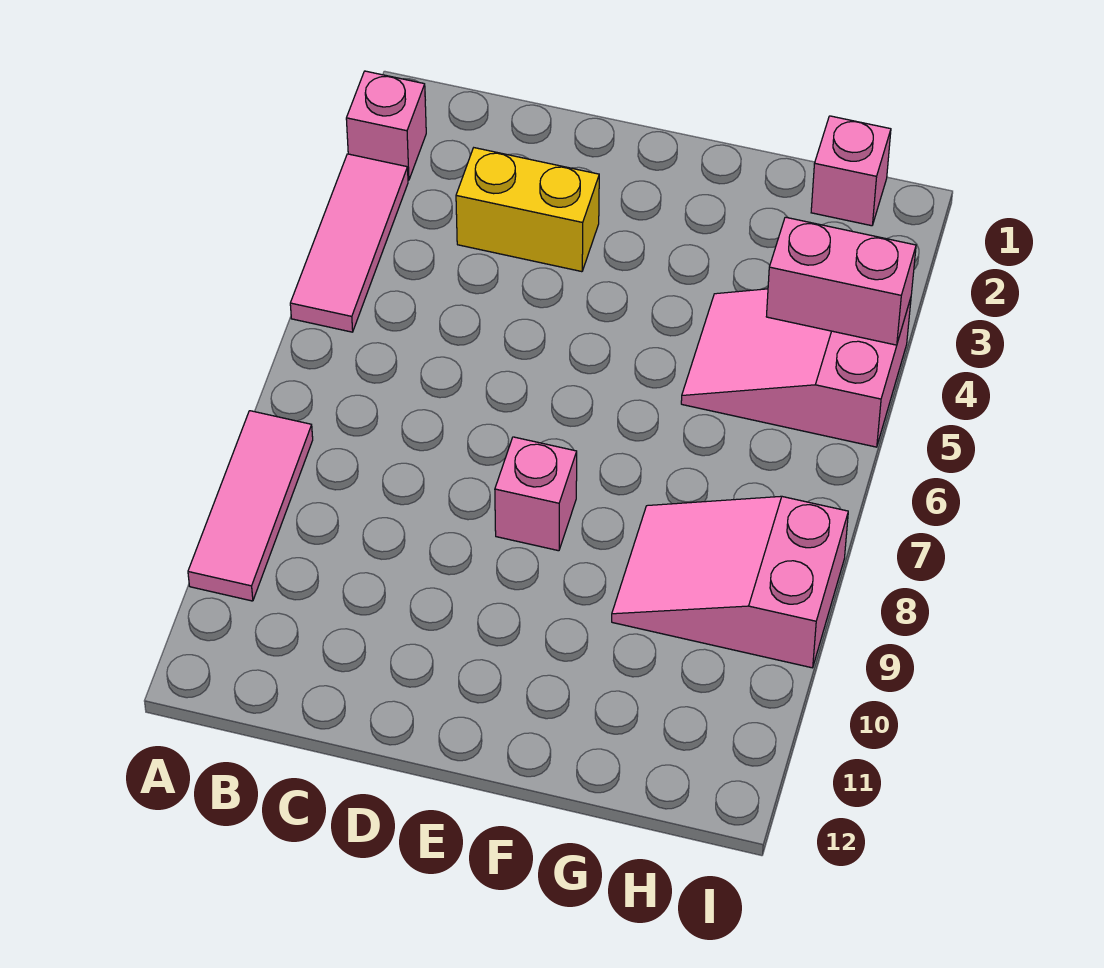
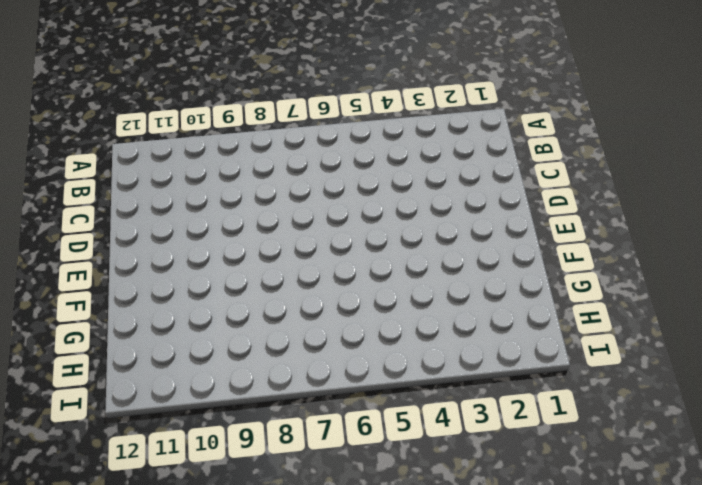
none -> pink 1x1 brick [346,71,426,180]
none -> pink 1x3 tile [290,154,408,332]

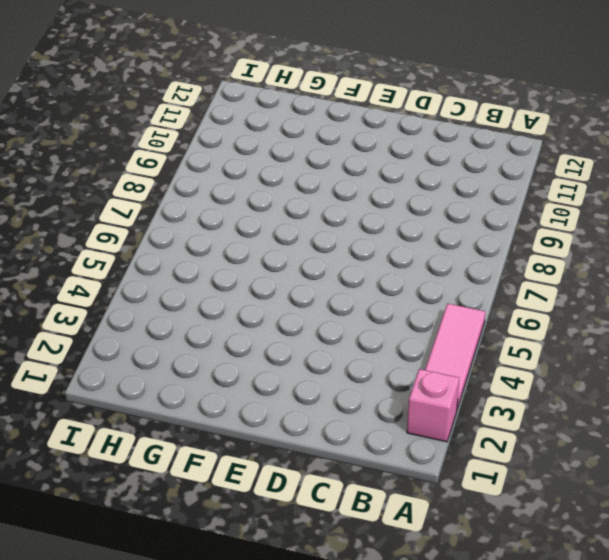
none -> pink 1x3 tile [188,411,313,601]
none -> yellow 1x2 brick [456,148,599,272]

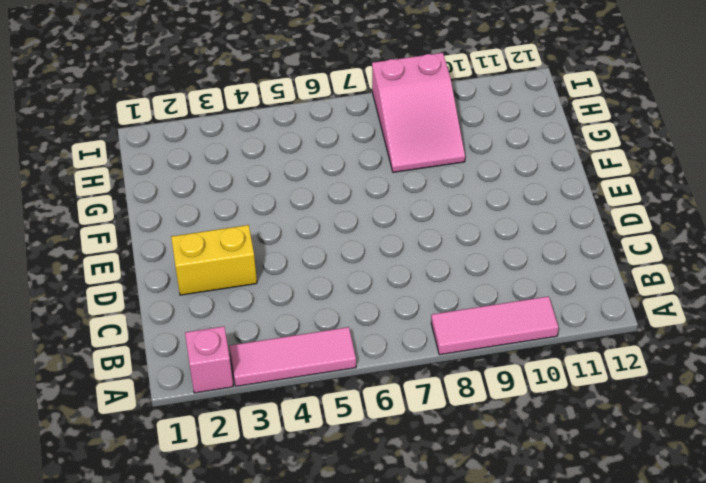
yellow 1x2 brick [171,225,257,295] -> yellow 1x2 brick turned to [456,148,599,272]
none -> pink 1x1 brick [495,437,577,551]
none -> pink 2x3 slope [681,289,911,447]

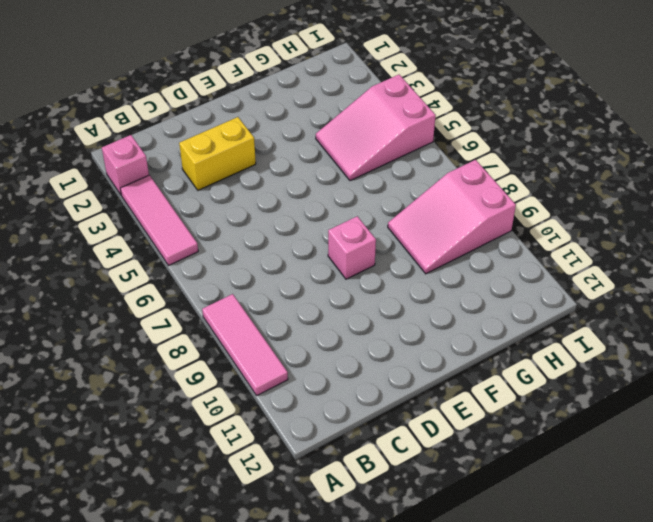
none -> pink 1x1 brick [811,116,891,226]
none -> pink 1x2 brick [766,217,916,345]

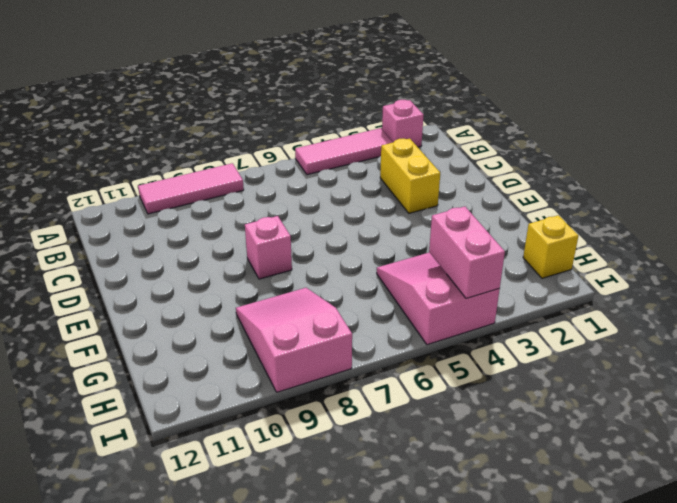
yellow 1x1 brick [523,215,579,278] -> pink 1x1 brick [811,116,891,226]

